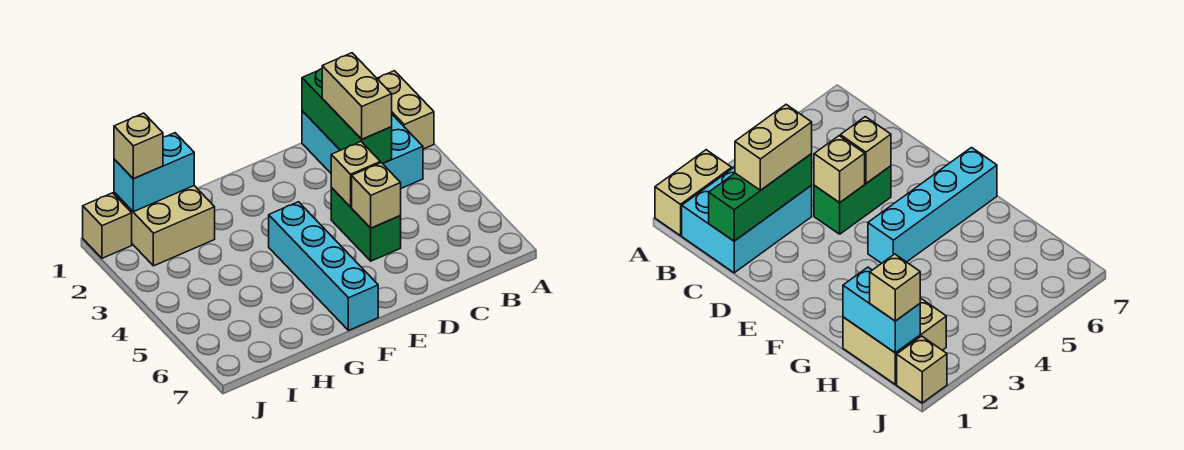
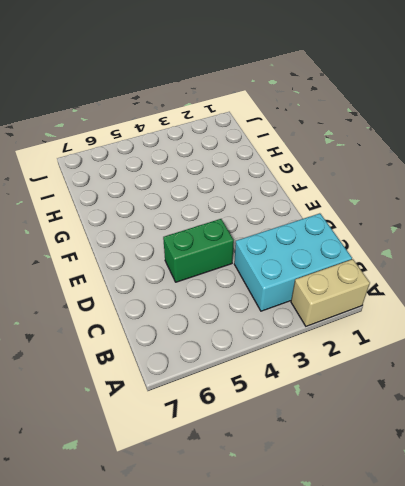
none -> cyan 1x4 brick [269,202,378,331]
none -> tan 2x2 brick [114,186,215,266]
none -> tan 1x1 brick [83,193,132,258]

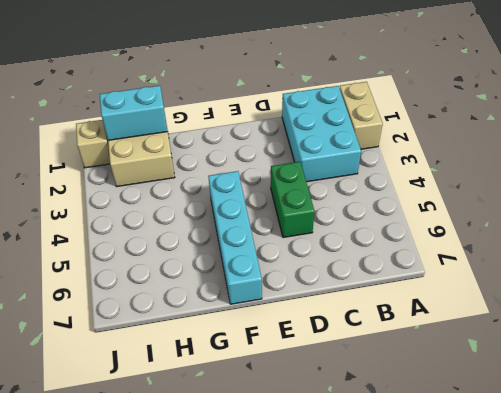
none -> green 1x3 brick [302,69,392,164]
none -> tan 1x1 brick [331,142,380,207]
none -> tan 1x1 brick [352,163,401,228]

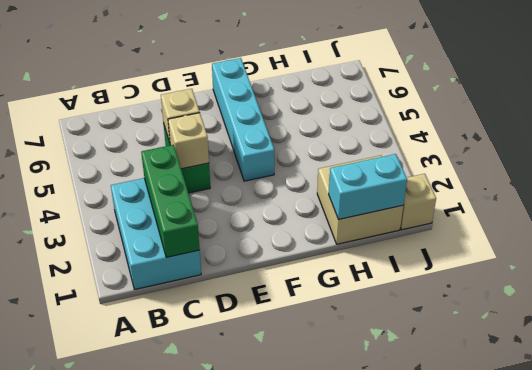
none -> tan 1x2 brick [377,71,434,149]
none -> tan 1x2 brick [322,53,392,139]
none -> tan 1x1 brick [114,113,163,179]

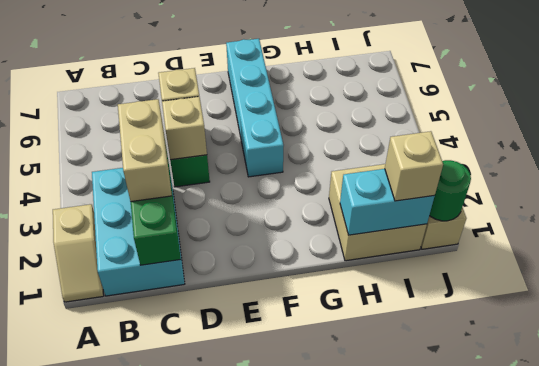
tan 1x2 slope [53,204,103,302] -> tan 1x2 brick [377,71,434,149]
green 1x1 round brick [429,160,471,221] -> none

